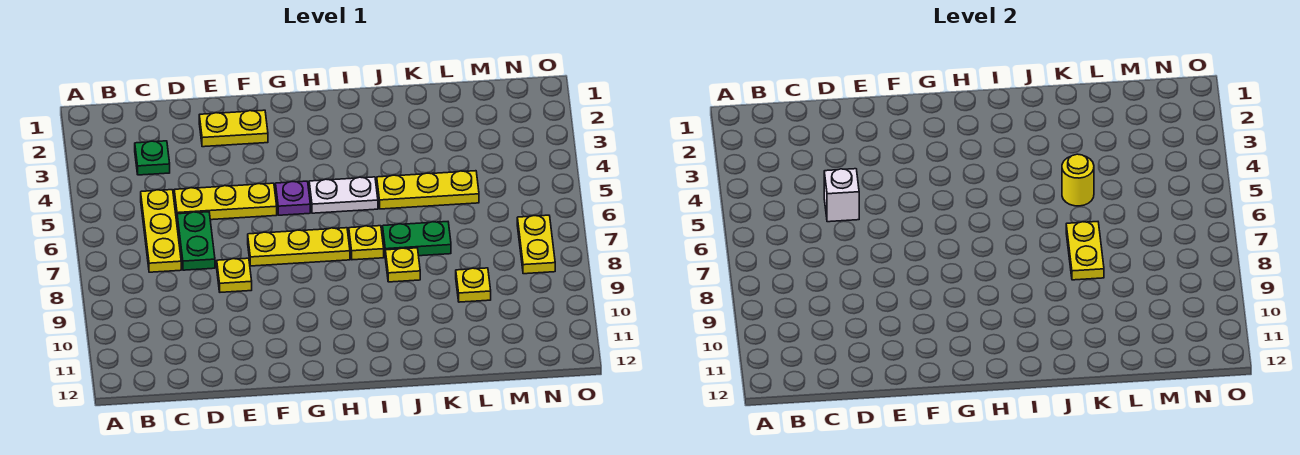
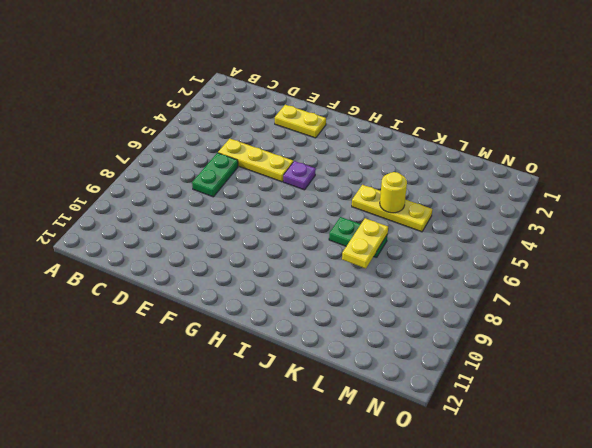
none -> green 1x1 plate [135,141,170,175]
none -> yellow 1x3 plate [141,190,181,272]
none -> yellow 1x1 plate [217,258,252,292]

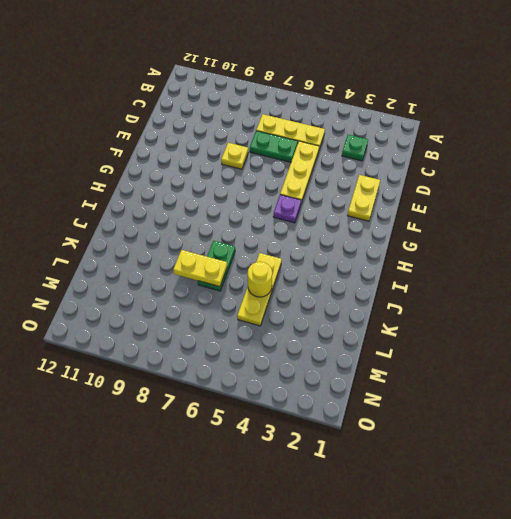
none -> yellow 1x3 plate [248,228,350,266]
none -> white 1x2 plate [309,177,378,213]
none -> yellow 1x1 plate [349,226,384,260]

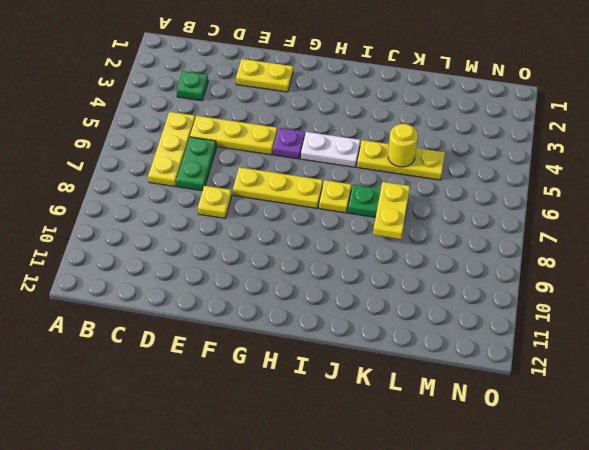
none -> yellow 1x1 plate [385,248,420,282]
none -> yellow 1x1 plate [456,268,491,302]
none -> yellow 1x2 plate [517,215,555,274]

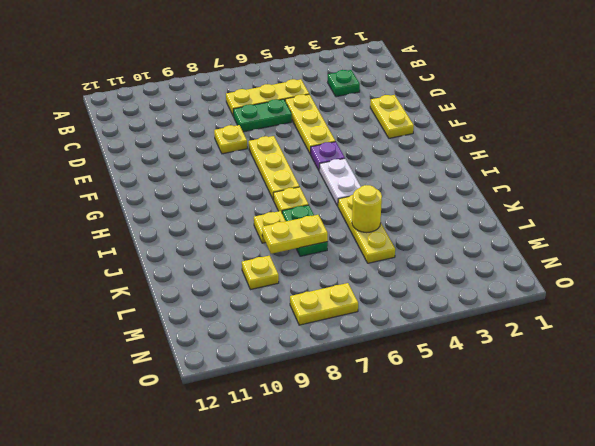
none -> white 1x1 brick [824,169,859,222]

